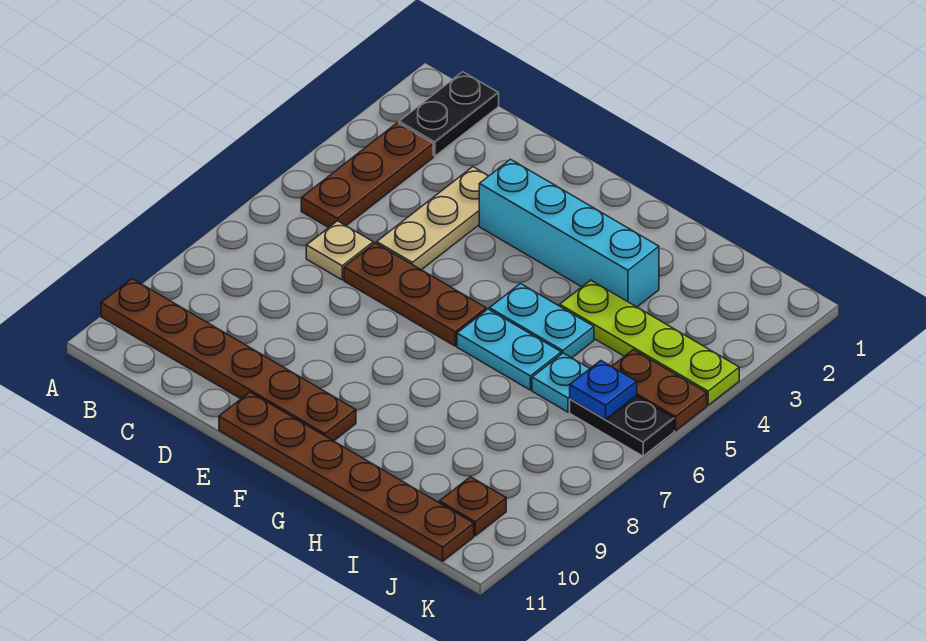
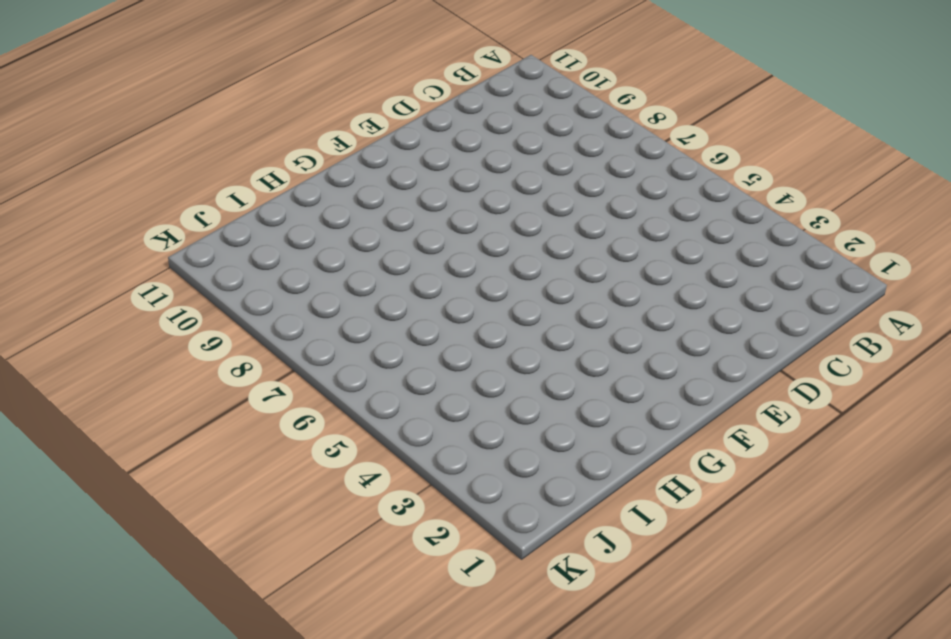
none -> brown 1x6 plate [101,279,356,441]
none -> black 1x2 plate [399,72,499,156]
none -> brown 1x3 plate [301,123,433,228]

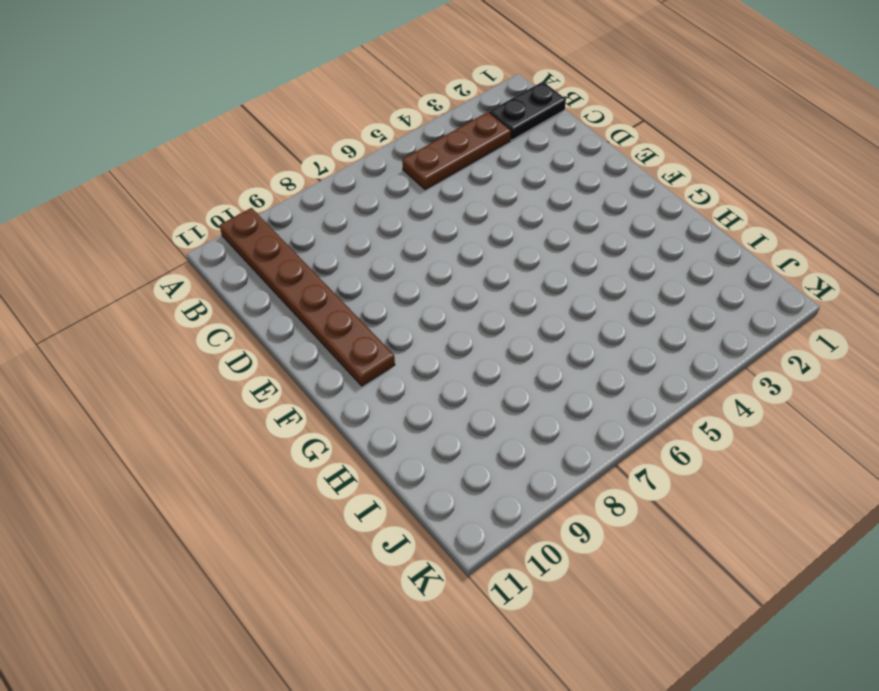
none -> tan 1x1 plate [306,221,373,280]
none -> tan 1x3 plate [377,167,488,270]
none -> brown 1x3 plate [344,243,486,346]

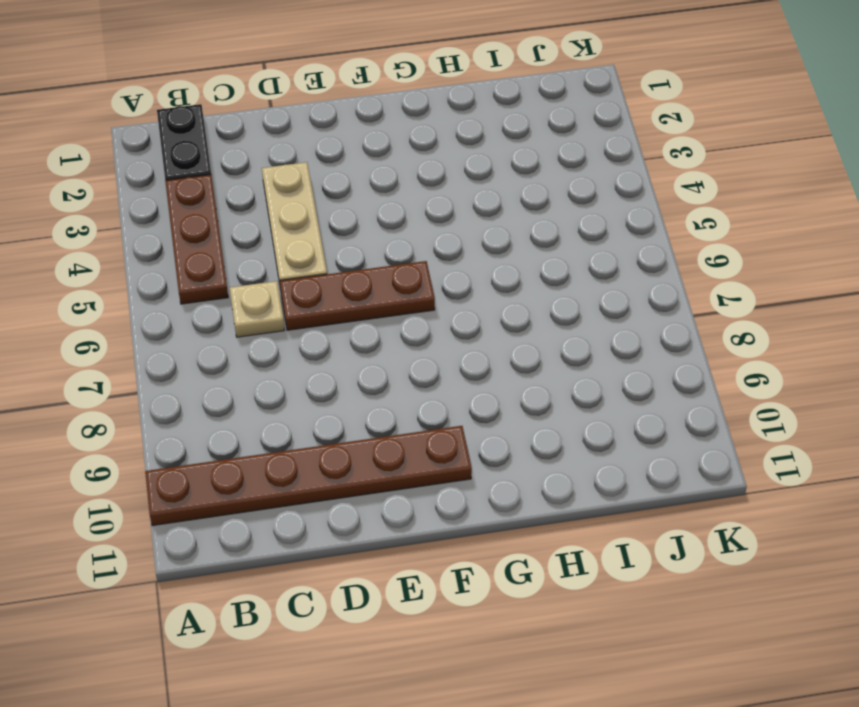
none -> cyan 1x4 brick [479,159,659,307]
none -> brown 1x6 plate [219,392,474,561]
none -> cyan 1x2 plate [489,284,594,358]

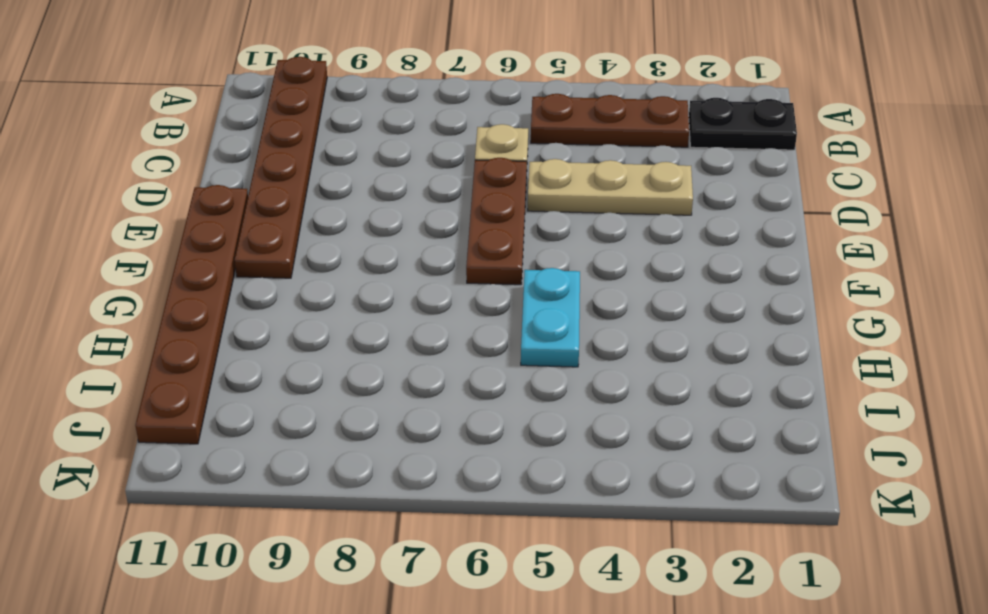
none -> cyan 1x4 brick [479,159,659,307]
none -> cyan 1x2 plate [457,309,561,390]
none -> lime 1x4 plate [560,280,739,405]

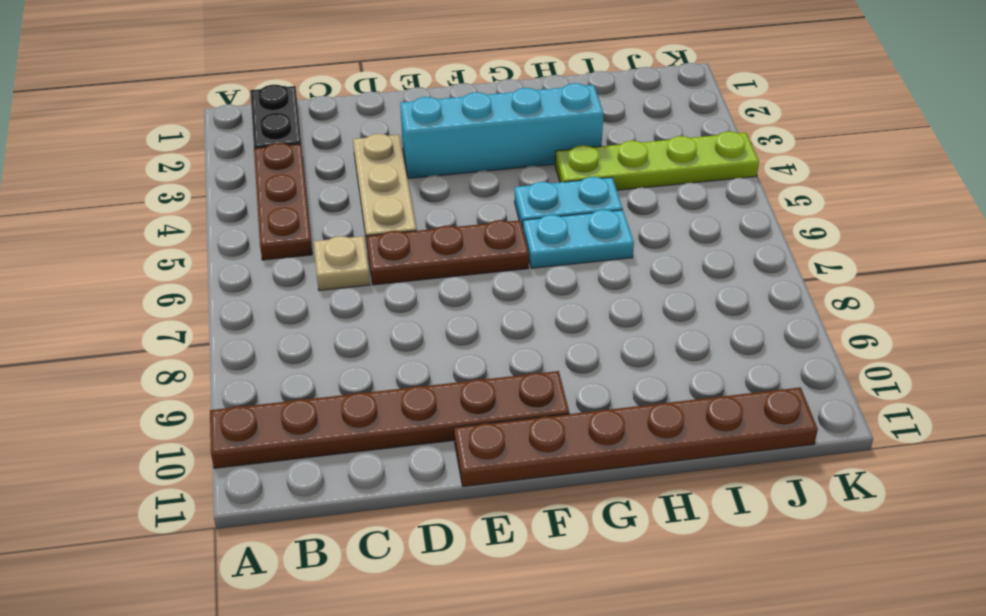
none -> cyan 1x1 plate [532,353,590,412]
none -> brown 1x2 plate [612,350,707,431]
none -> black 1x2 plate [570,396,674,456]

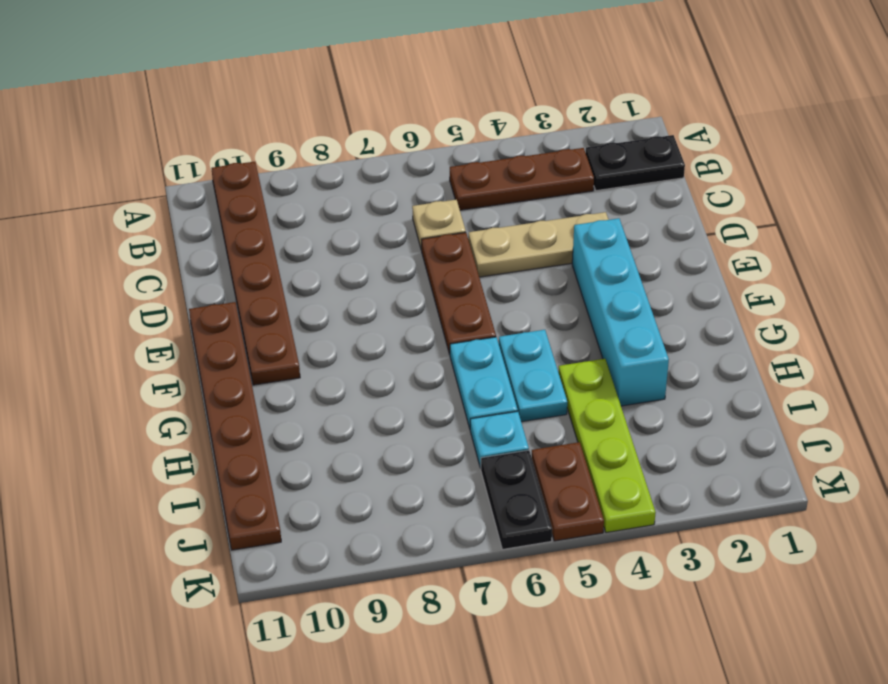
none -> brown 1x1 plate [439,477,506,536]
none -> blue 1x1 plate [570,361,637,419]

